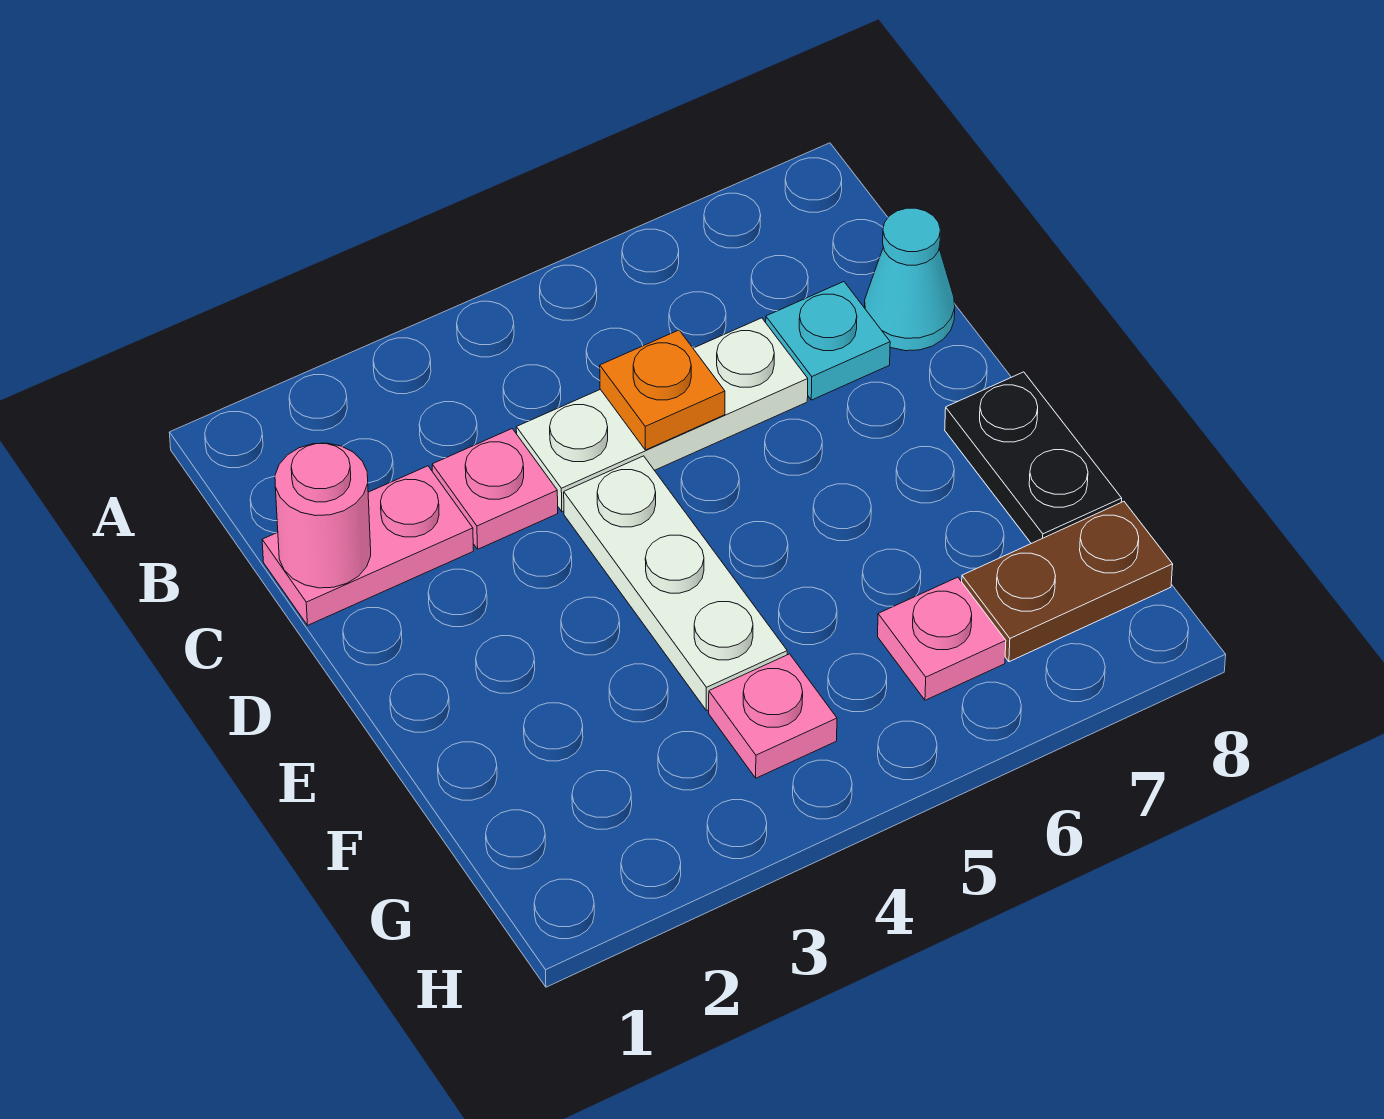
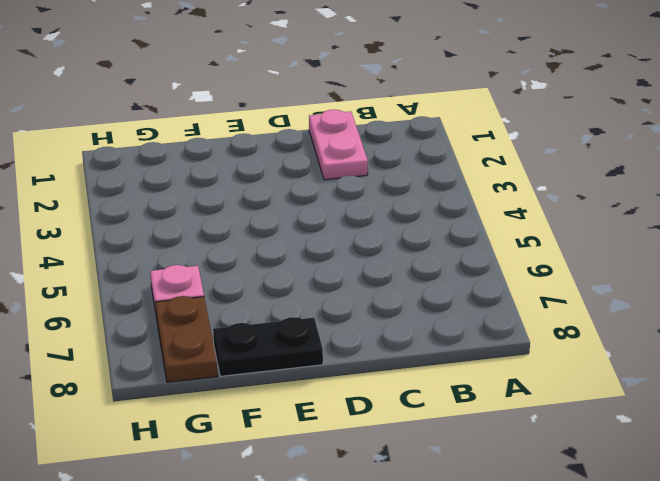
none -> pink 1x1 plate [432,429,558,549]
none -> white 1x3 plate [516,318,808,512]
none -> cyan 1x1 plate [766,282,890,400]

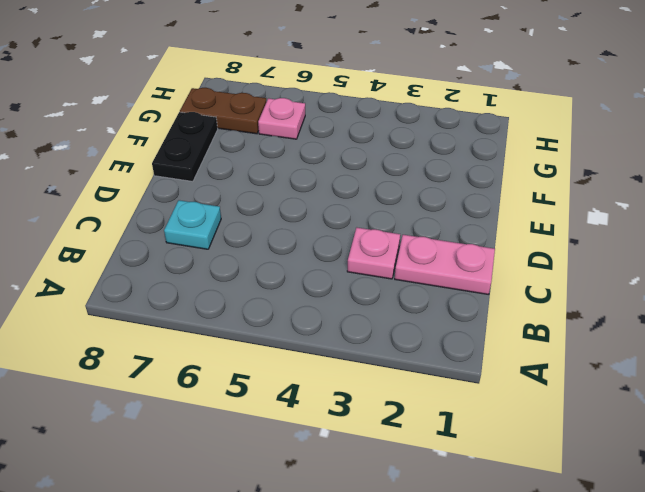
none -> white 1x3 plate [516,318,808,512]
none -> cyan 1x1 cone [865,208,955,351]
none -> white 1x3 plate [564,456,787,711]

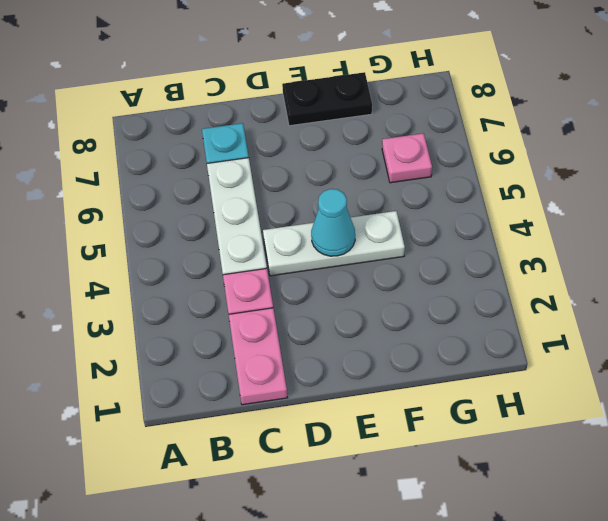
cyan 1x1 cone [311,189,355,256] -> cyan 1x1 cone moved to [865,208,955,351]
none -> pink 1x1 plate [709,654,837,778]
none -> brown 1x2 plate [962,502,1173,662]
none -> pink 1x1 round brick [275,443,371,588]

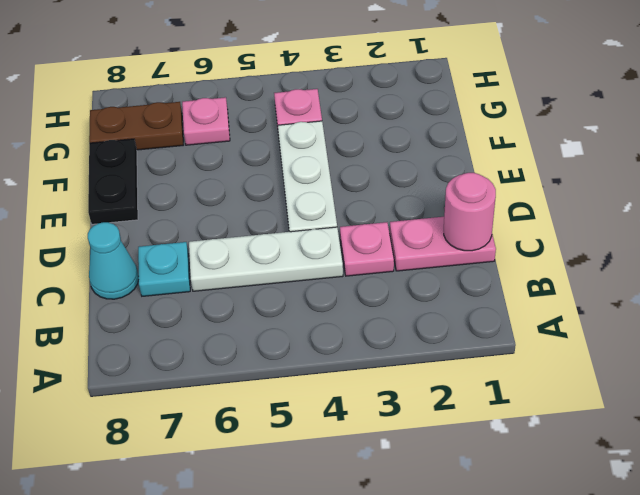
none -> orange 1x1 plate [600,330,725,450]

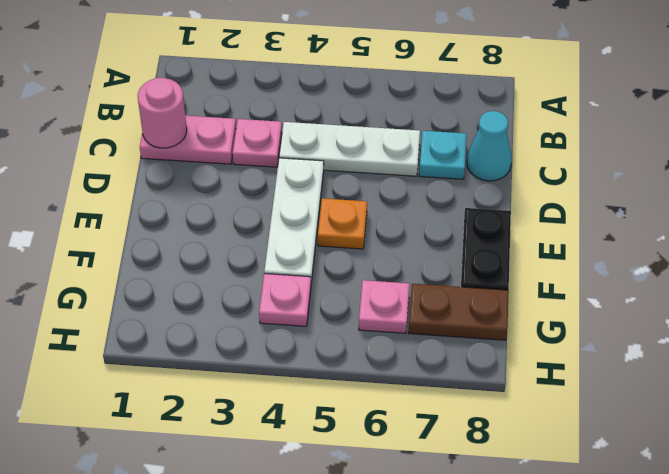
orange 1x1 plate [318,198,367,249] -> orange 1x1 plate moved to [600,330,725,450]

